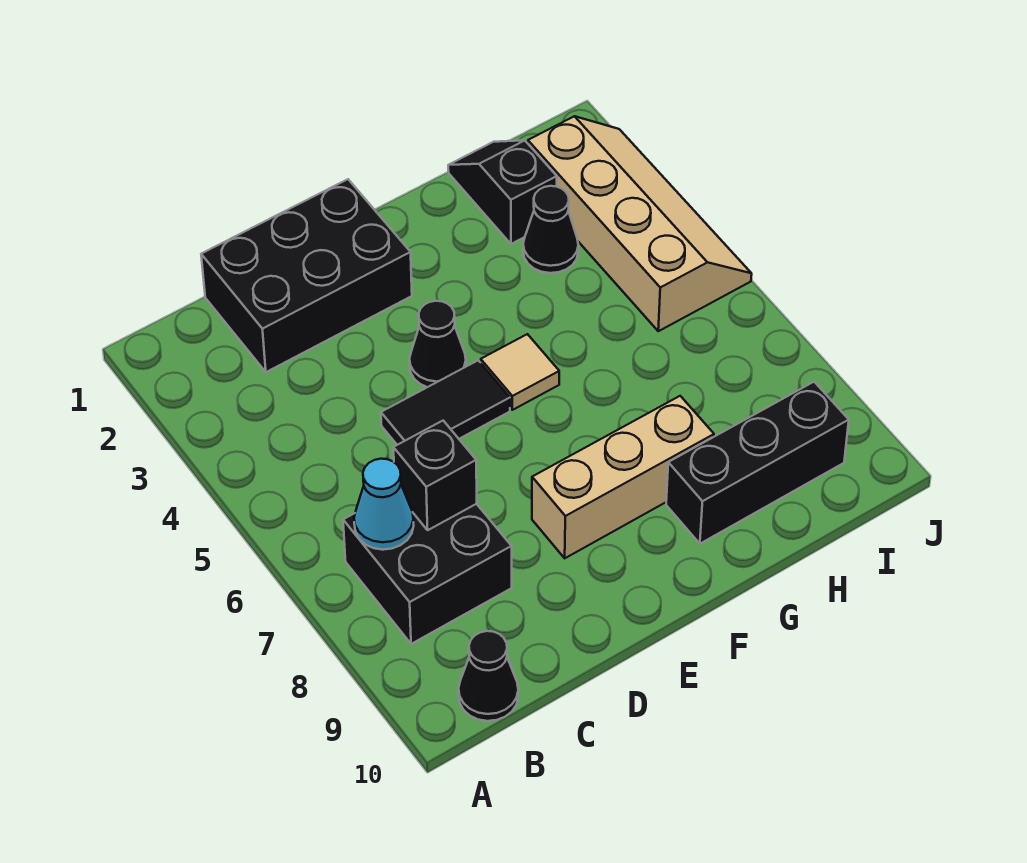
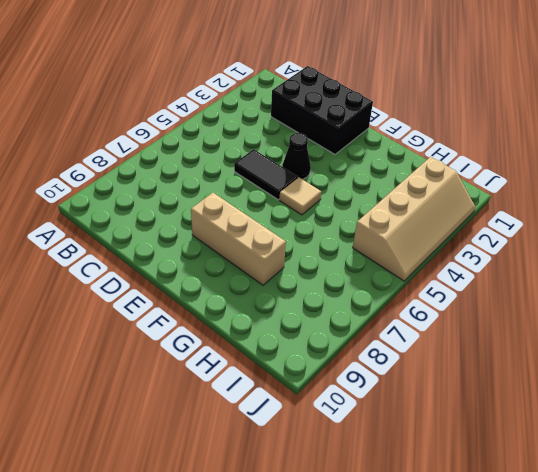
none -> black 2x2 brick [343,504,512,644]
none -> black 1x1 cone [459,631,518,721]
none -> black 1x3 brick [666,382,849,544]

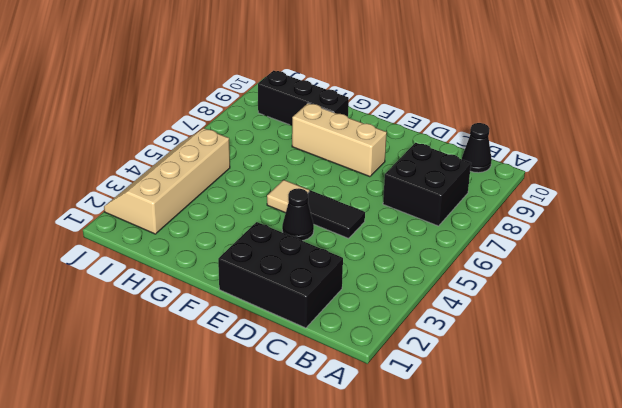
none -> black 1x2 slope [448,140,557,244]
none -> black 1x1 cone [523,186,578,273]
none -> cyan 1x1 cone [354,459,414,550]

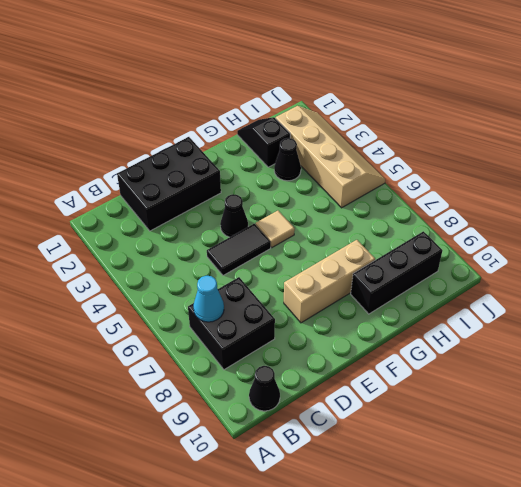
none -> black 1x1 brick [393,421,477,530]

